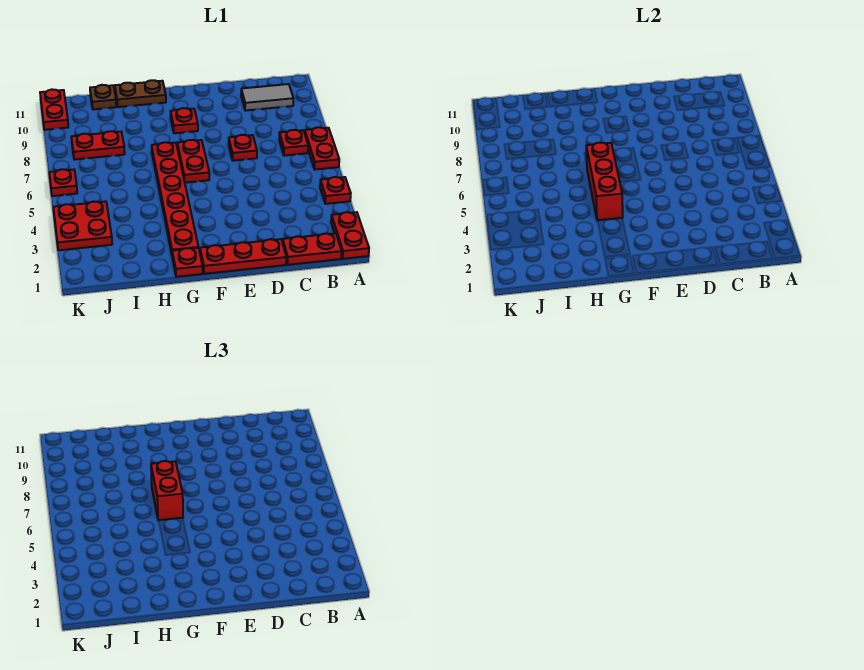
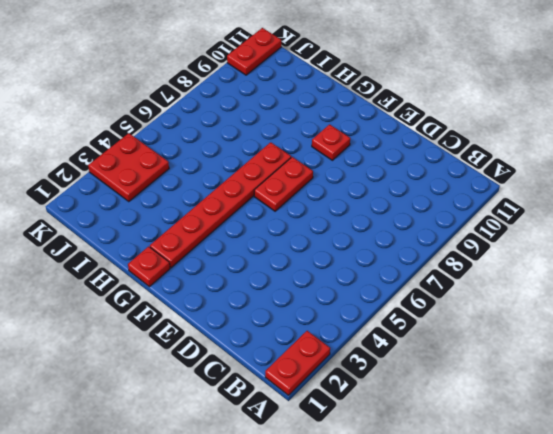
none -> red 1x1 plate [320,177,351,204]
none -> red 1x2 plate [305,127,339,170]
none -> red 1x2 plate [283,233,342,265]

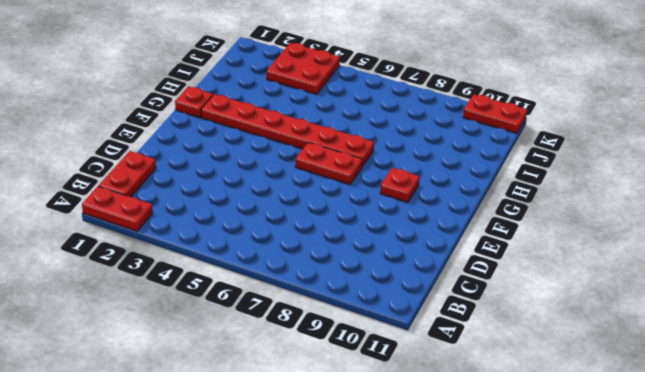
none -> red 1x1 plate [320,177,351,204]
none -> red 1x2 plate [305,127,339,170]
none -> red 1x1 plate [279,130,308,156]

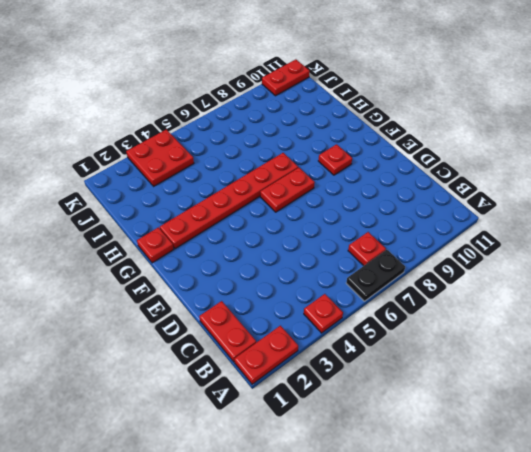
black 1x2 plate [346,250,405,301] -> red 1x2 plate [305,127,339,170]
none -> grey 1x2 tile [241,84,293,111]
none -> red 1x3 plate [200,239,286,274]
none -> red 1x1 plate [229,135,257,161]

